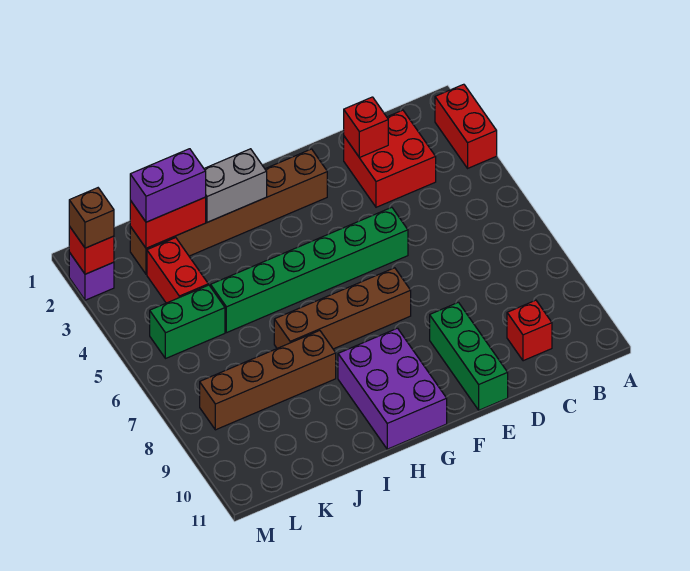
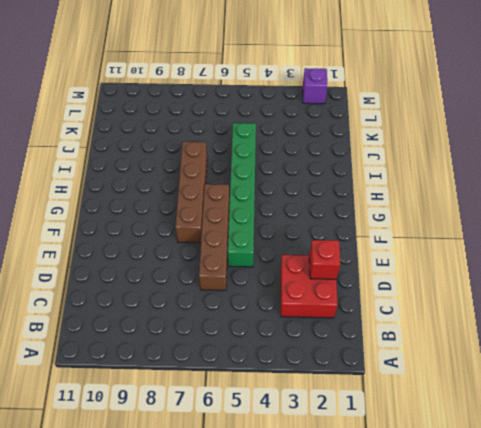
brown 1x4 brick [199,184,230,290] -> brown 1x4 brick moved to [200,331,336,430]
none -> red 1x2 brick [435,84,497,168]
none -> red 1x1 brick [507,300,552,361]
none -> green 1x3 brick [430,302,508,410]

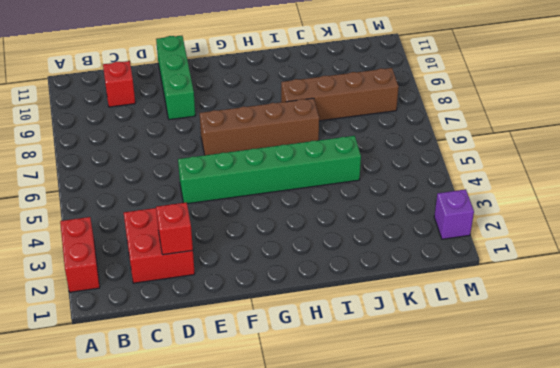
none -> brown 1x6 brick [130,149,327,274]
none -> purple 2x3 brick [338,328,447,449]
none -> red 1x2 brick [147,238,208,303]

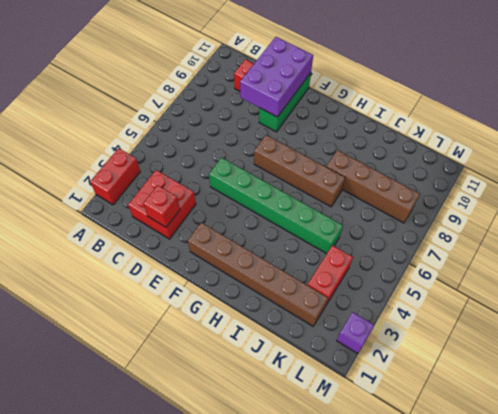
purple 2x3 brick [240,37,313,117] -> purple 2x3 brick moved to [338,328,447,449]
none -> green 1x2 brick [150,285,225,359]
none -> grey 1x2 brick [204,149,267,222]
none -> red 1x2 brick [130,197,206,248]

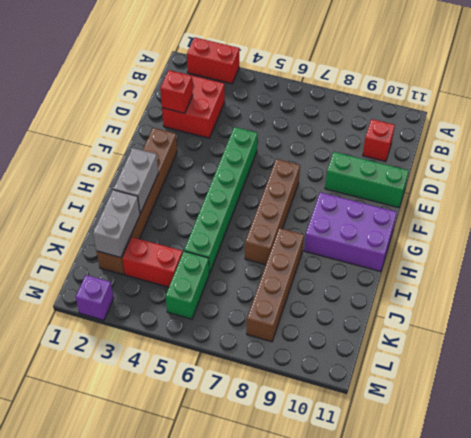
grey 1x2 brick [93,190,140,258] -> red 1x2 brick [130,197,206,248]
none -> red 1x1 brick [69,226,114,274]
none -> purple 1x2 brick [130,149,206,222]
none -> brown 1x1 brick [69,188,114,248]

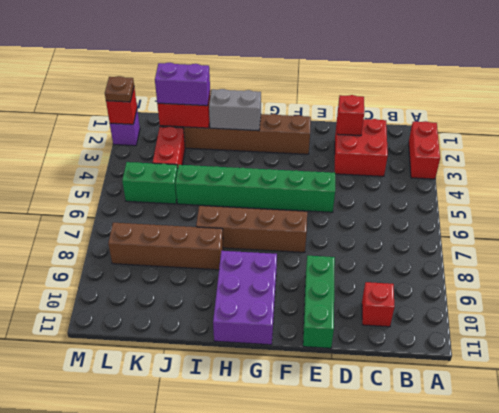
brown 1x1 plate [105,76,134,102] -> brown 1x1 brick [69,188,114,248]

